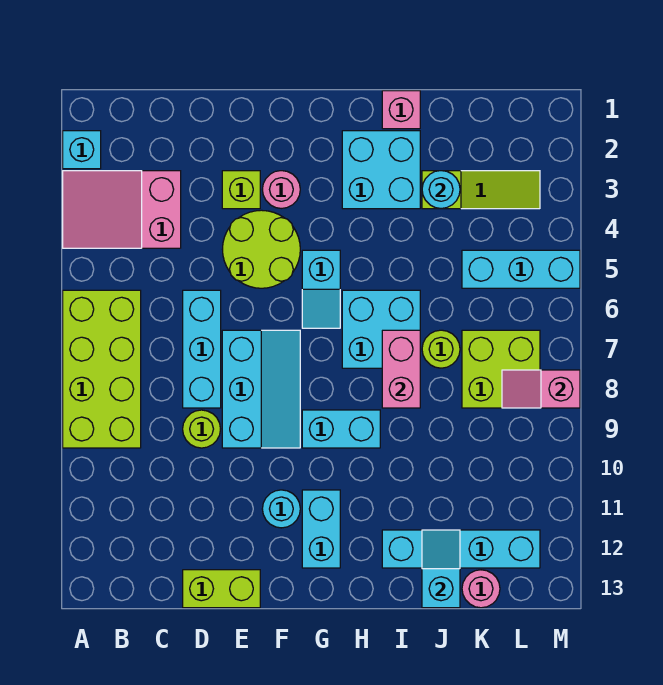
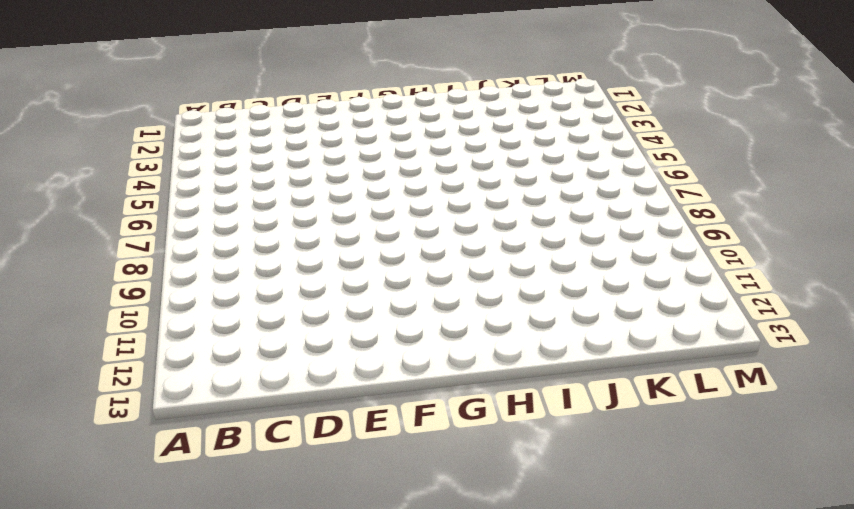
none -> cyan 1x1 brick [63,131,101,169]
none -> pink 2x3 slope [63,171,181,248]
none -> lime 2x4 brick [63,290,141,448]

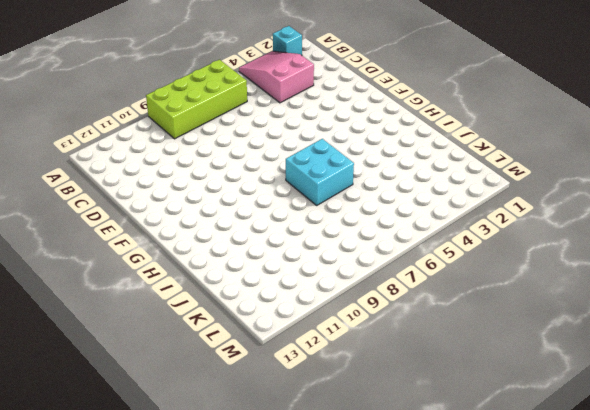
none -> cyan 1x3 brick [183,290,221,408]
none -> lime 1x1 round brick [183,410,220,448]
none -> lime 1x2 brick [183,570,260,608]

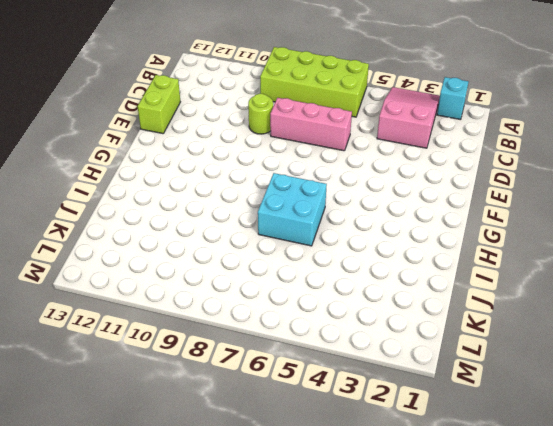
pink 1x3 brick [270,98,352,151] -> cyan 1x3 brick [183,290,221,408]
none -> lime 1x1 brick [222,171,260,209]
none -> lime 2x2 round brick [222,210,300,288]
none -> cyan 2x3 slope [222,330,300,448]

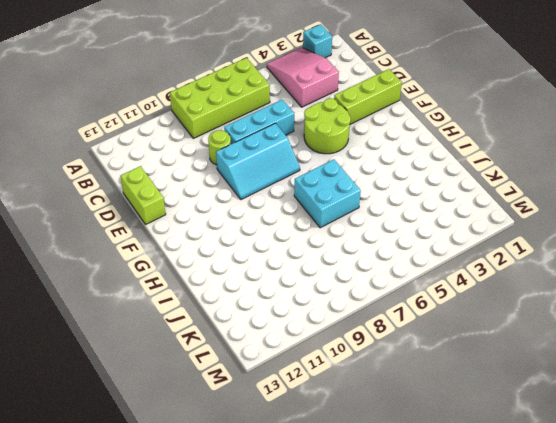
lime 1x3 brick [334,69,402,124] -> lime 1x1 brick [222,171,260,209]
none -> pink 1x1 round brick [262,171,300,208]
none -> cyan 1x1 round brick [262,490,300,528]
none -> cyan 1x2 slope [302,250,340,328]

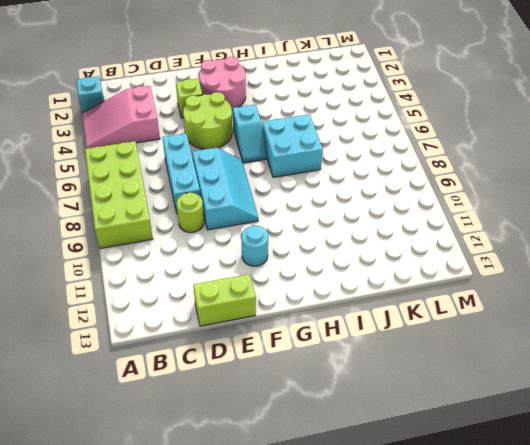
pink 2x2 round brick [199,57,246,110] -> pink 1x1 round brick [262,171,300,208]
none -> cyan 1x2 brick [302,410,380,448]
none -> cyan 1x2 brick [302,490,340,568]
none -> cyan 2x2 brick [342,131,420,209]

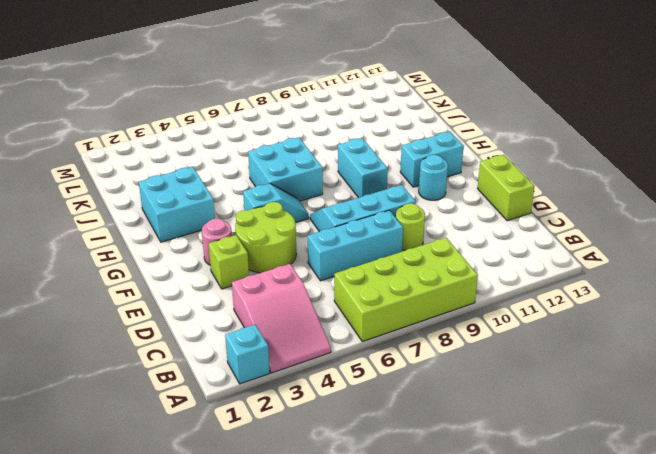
none -> pink 1x1 brick [382,91,420,129]
none -> cyan 1x4 brick [382,530,540,568]
none -> lime 1x3 slope [422,171,540,209]

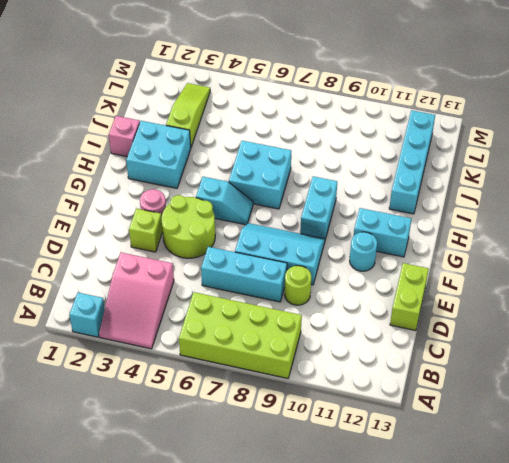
none -> lime 1x1 round brick [422,330,460,368]
none -> cyan 1x3 brick [462,250,580,288]
none -> lime 2x2 brick [462,330,540,408]

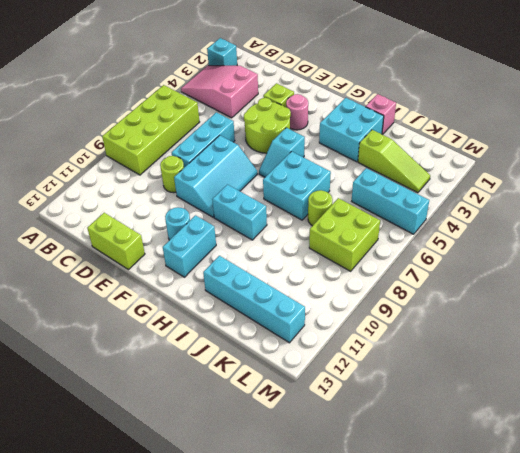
none -> pink 1x1 round brick [462,570,500,608]
none -> pink 1x2 brick [382,330,420,408]
none -> cyan 1x1 round brick [422,171,460,209]

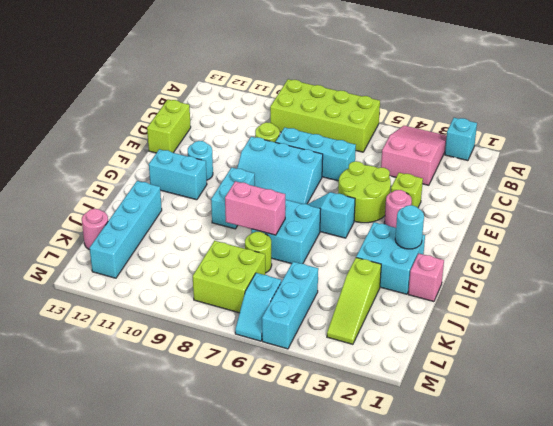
cyan 1x1 round brick [395,205,424,249] -> cyan 1x1 round brick moved to [422,171,460,209]
cyan 1x2 slope [235,273,281,341] -> cyan 1x2 slope turned to [422,530,460,608]
none -> pink 1x2 slope [502,370,580,408]

